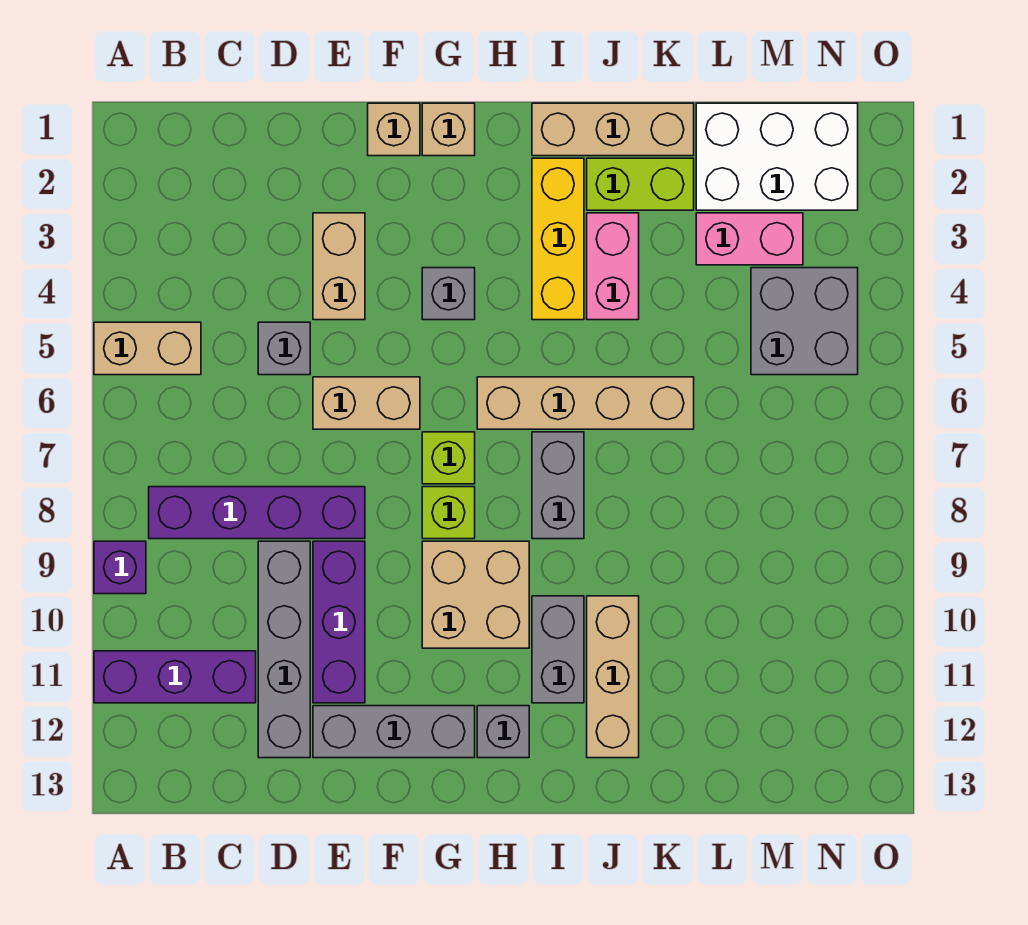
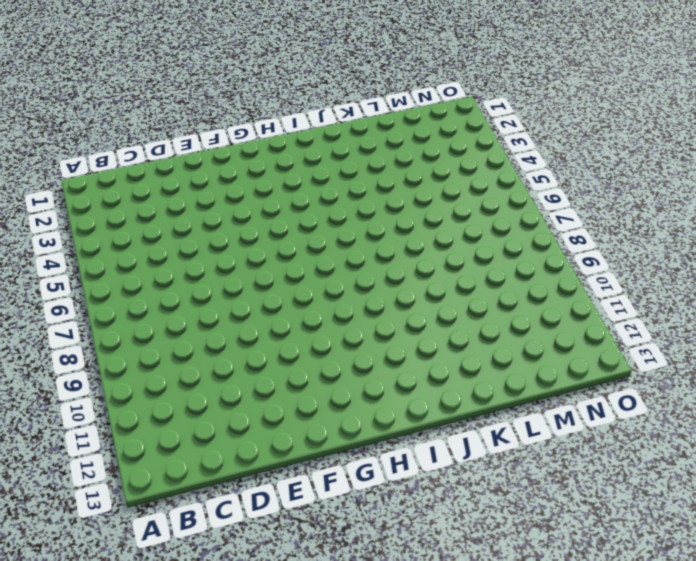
none -> tan 1x2 brick [94,322,201,375]
none -> purple 1x1 brick [94,541,146,594]
none -> purple 1x3 brick [94,651,256,703]

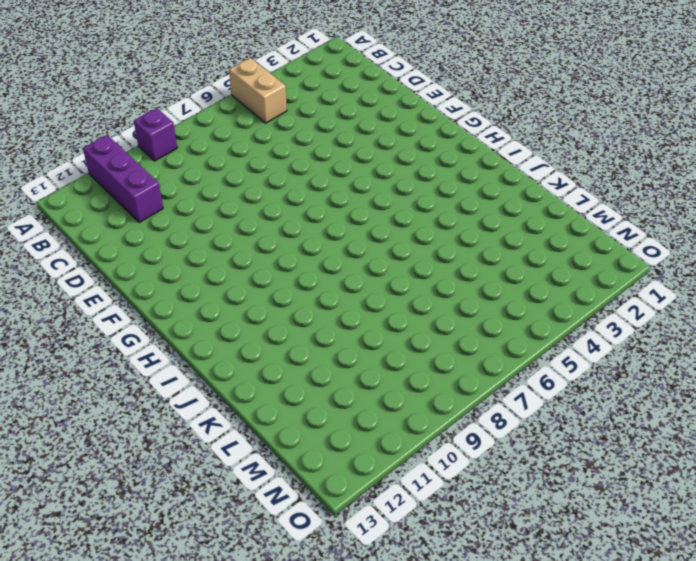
none -> purple 1x4 brick [149,487,365,539]
none -> grey 1x1 brick [258,322,310,375]
none -> grey 1x4 brick [258,541,310,758]

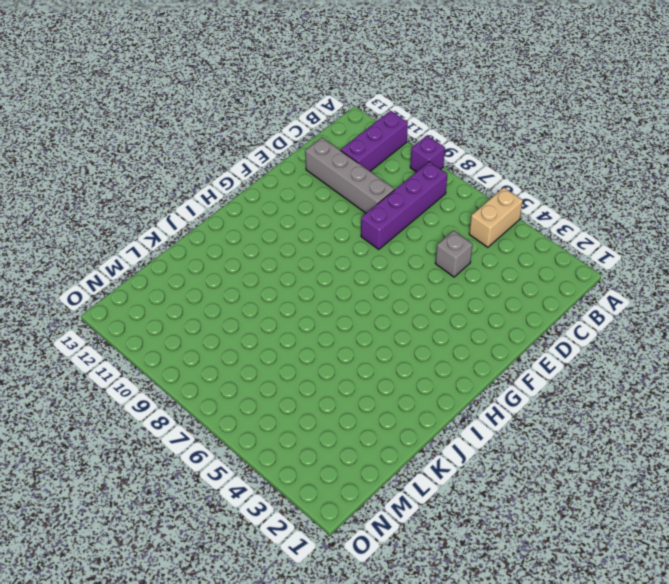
none -> tan 1x2 brick [313,213,365,320]
none -> tan 1x2 brick [313,377,420,429]
none -> purple 1x3 brick [313,541,365,703]

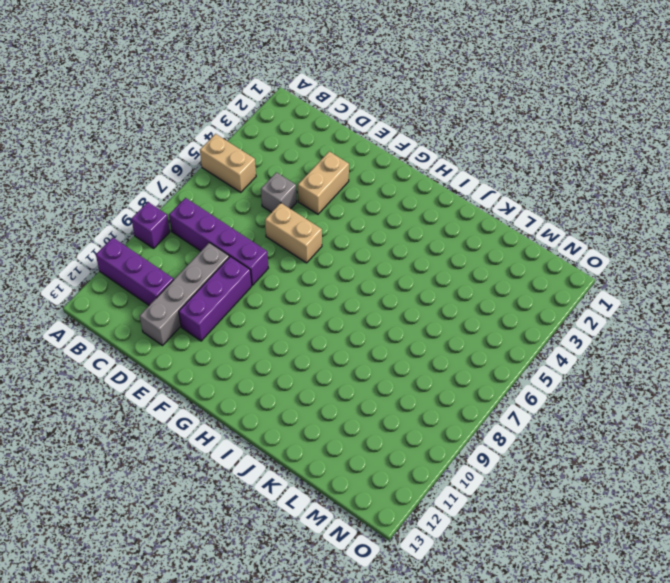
none -> grey 1x3 brick [313,706,475,758]
none -> tan 1x1 brick [368,103,420,156]
none -> tan 1x1 brick [422,103,475,156]

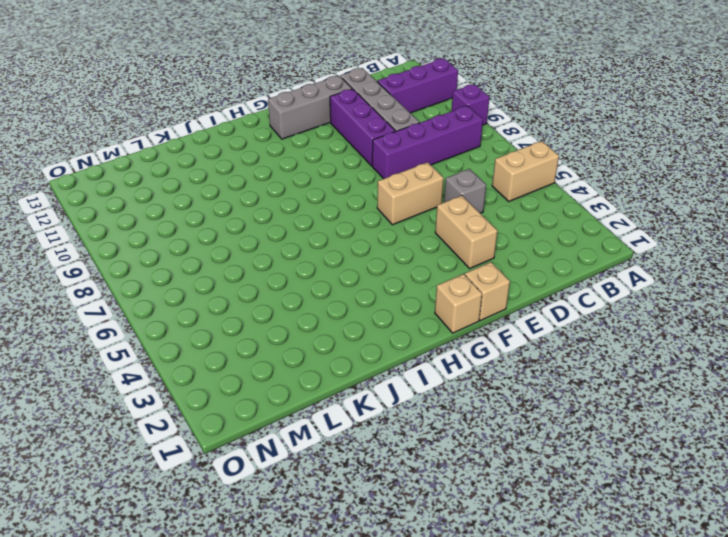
none -> grey 1x1 brick [422,268,475,320]
none -> lime 1x1 brick [422,432,475,484]
none -> lime 1x1 brick [422,487,475,539]

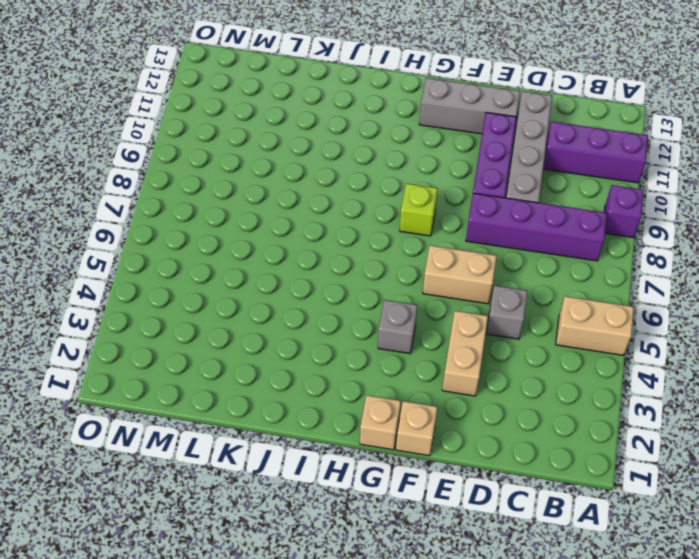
none -> lime 1x1 brick [422,432,475,484]
none -> tan 2x2 brick [422,541,529,648]
none -> tan 1x4 brick [477,377,694,429]

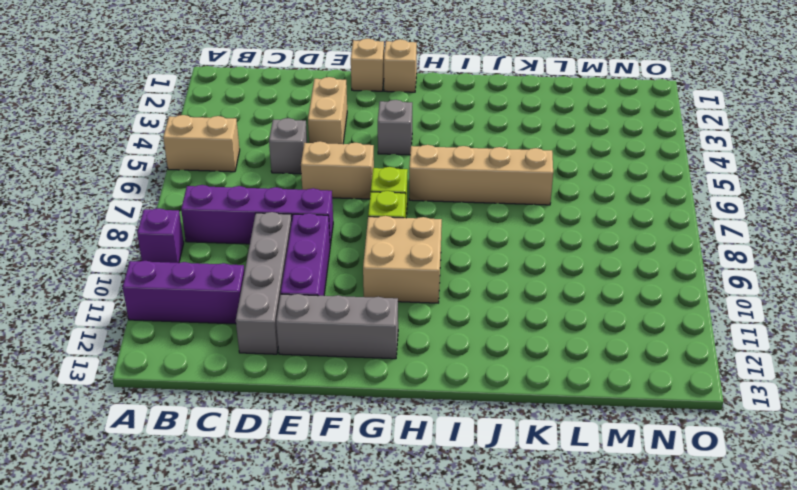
none -> grey 1x1 brick [477,706,529,758]
none -> tan 1x3 brick [532,103,694,156]
none -> yellow 1x3 brick [532,158,584,320]

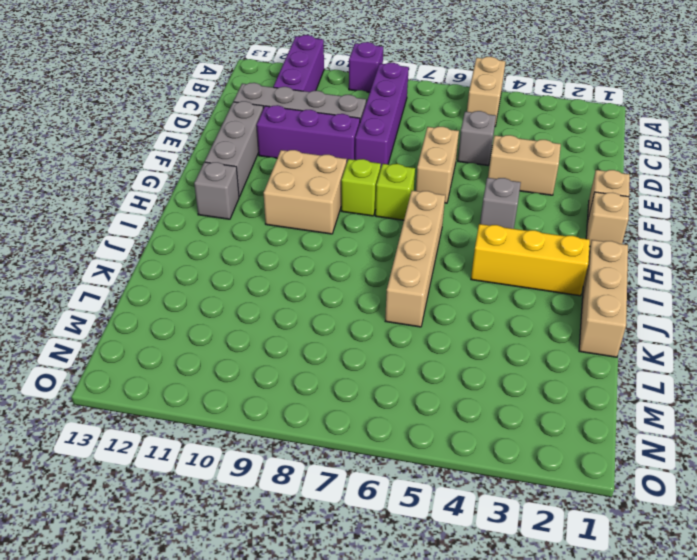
none -> grey 1x2 brick [532,432,584,539]
none -> grey 1x2 brick [532,596,584,703]
none -> lime 1x2 brick [587,158,694,210]

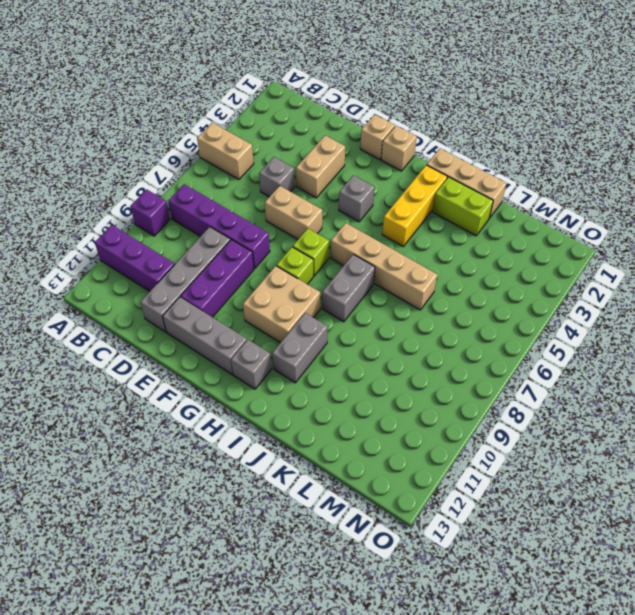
none -> pink 1x2 brick [587,213,639,320]
none -> tan 1x3 brick [587,596,639,758]
none -> white 2x3 brick [696,103,858,210]

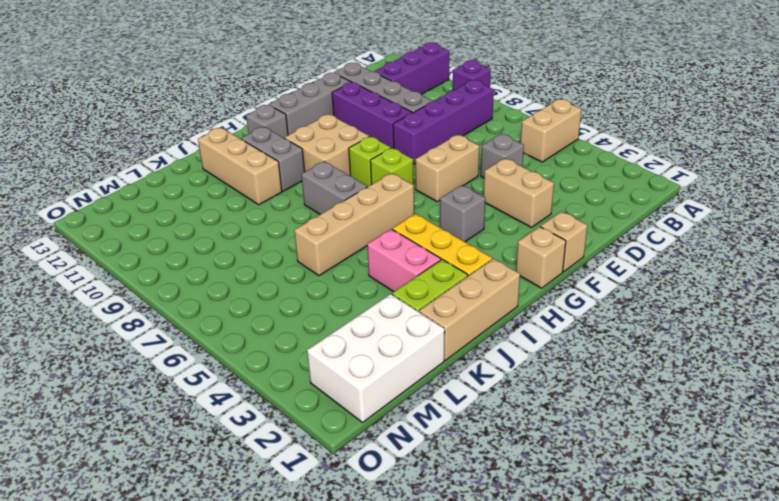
none -> pink 1x2 brick [696,213,803,265]
none -> grey 2x2 brick [751,268,858,375]

